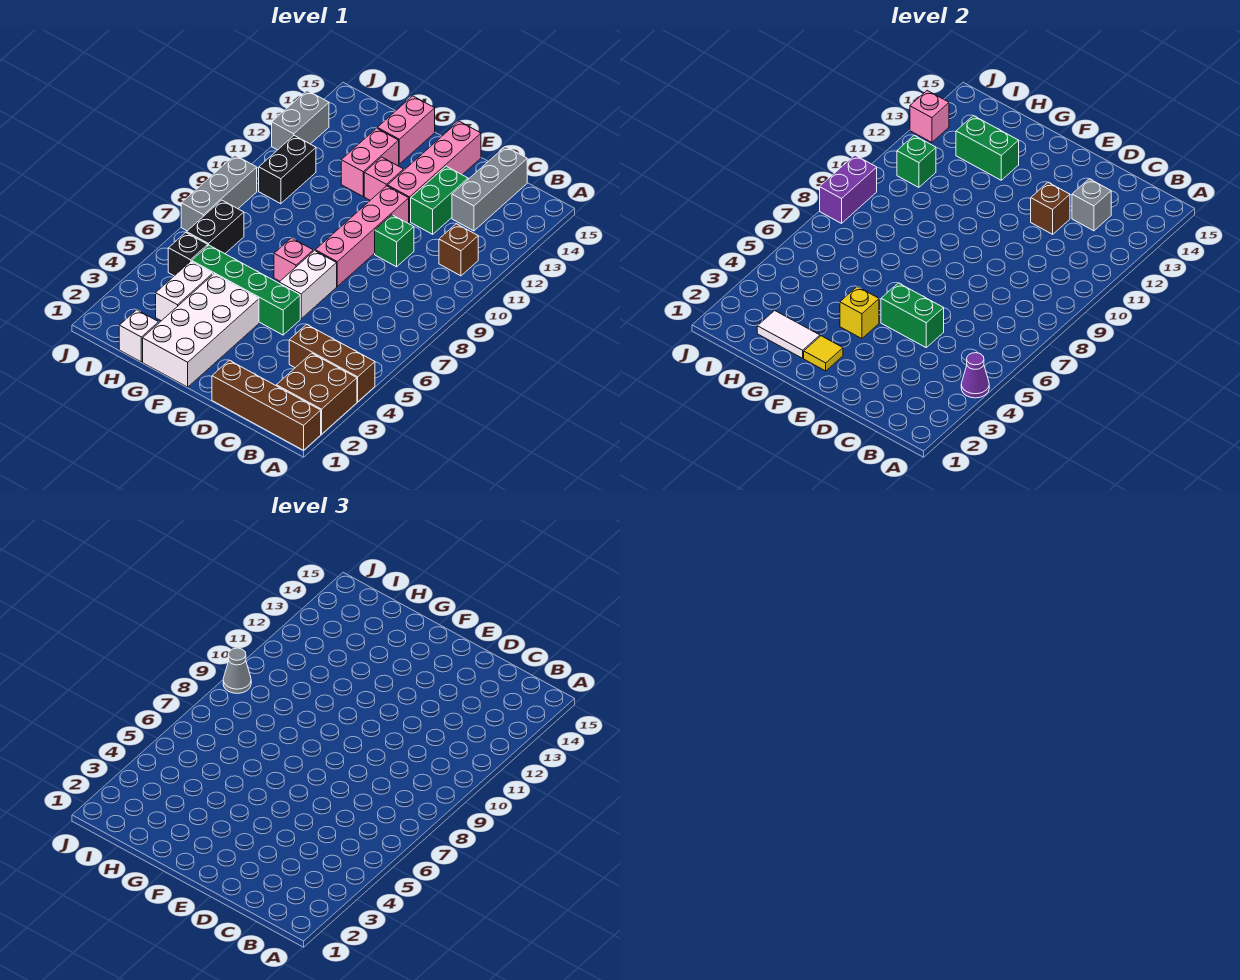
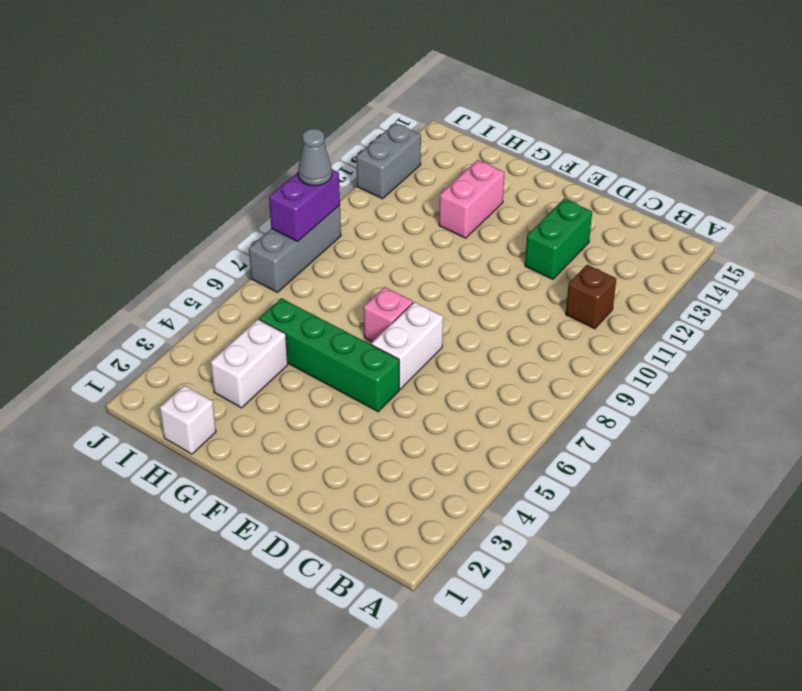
none -> brown 1x4 brick [212,360,321,450]
none -> brown 2x2 brick [276,353,357,434]
none -> brown 1x3 brick [289,324,375,402]
none -> grey 1x3 brick [452,146,527,231]

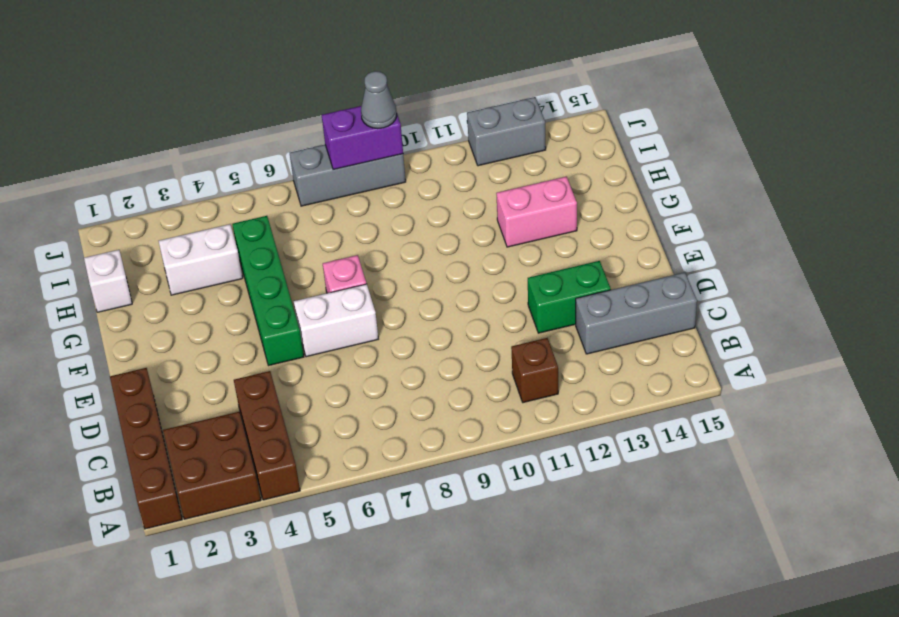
none -> green 1x1 brick [375,215,414,267]
none -> pink 1x4 brick [315,186,409,286]
none -> pink 1x4 brick [388,121,481,222]
none -> white 2x4 brick [143,274,259,387]

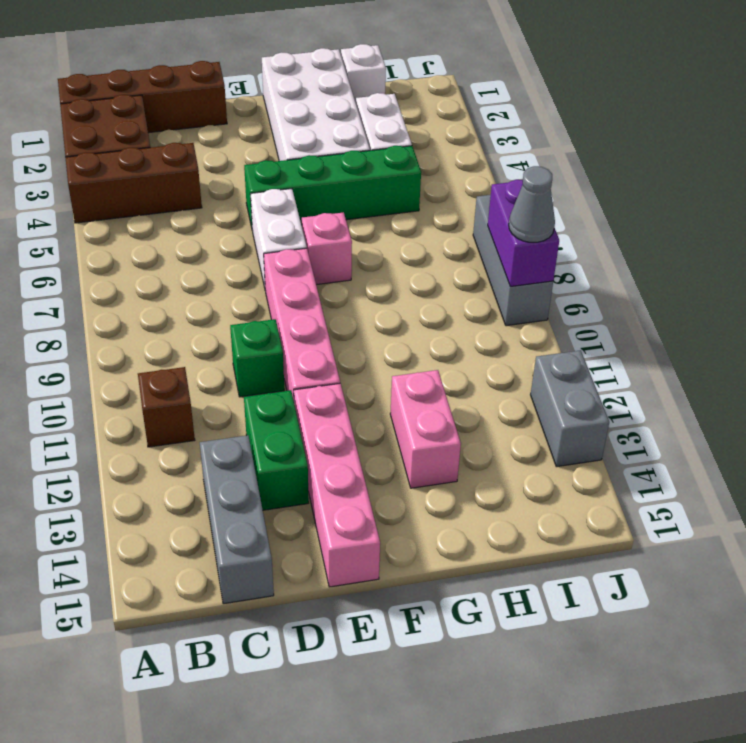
none -> pink 1x1 brick [364,157,404,200]
none -> pink 1x2 brick [377,96,435,164]
none -> black 1x1 brick [168,233,208,276]
none -> black 1x2 brick [187,200,244,254]

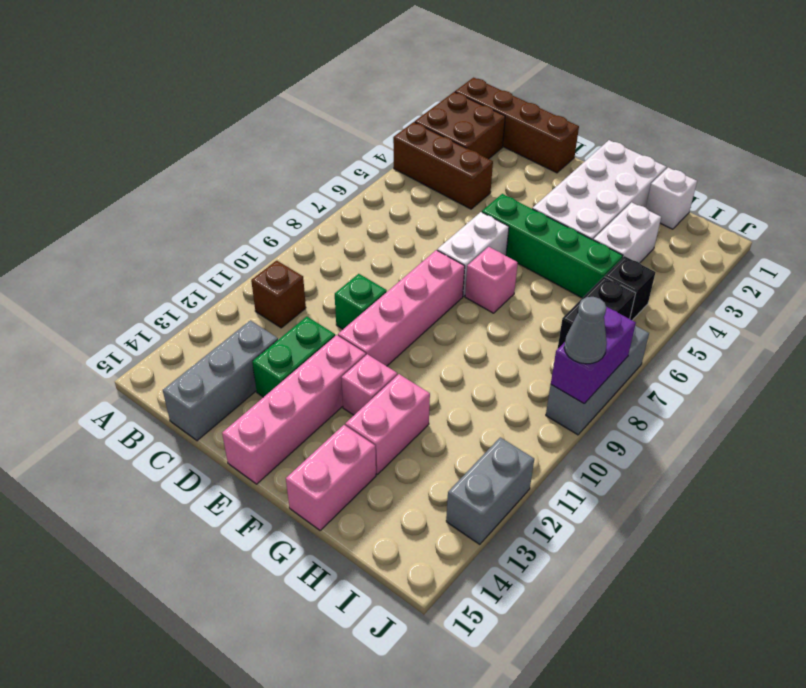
none -> black 1x2 brick [259,136,316,204]
none -> purple 1x1 cone [961,353,989,398]
none -> grey 1x1 brick [1072,179,1111,231]
none -> green 1x2 brick [881,283,944,347]

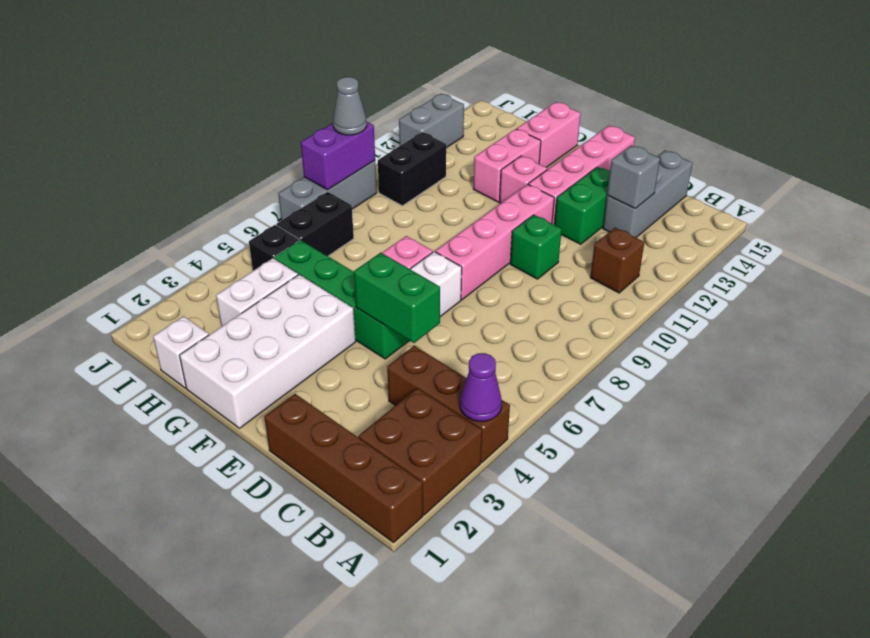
none -> brown 1x1 brick [1031,182,1070,234]
none -> yellow 1x1 tile [804,336,843,371]
none -> yellow 1x1 brick [840,287,879,339]
none -> white 1x2 tile [757,311,820,358]

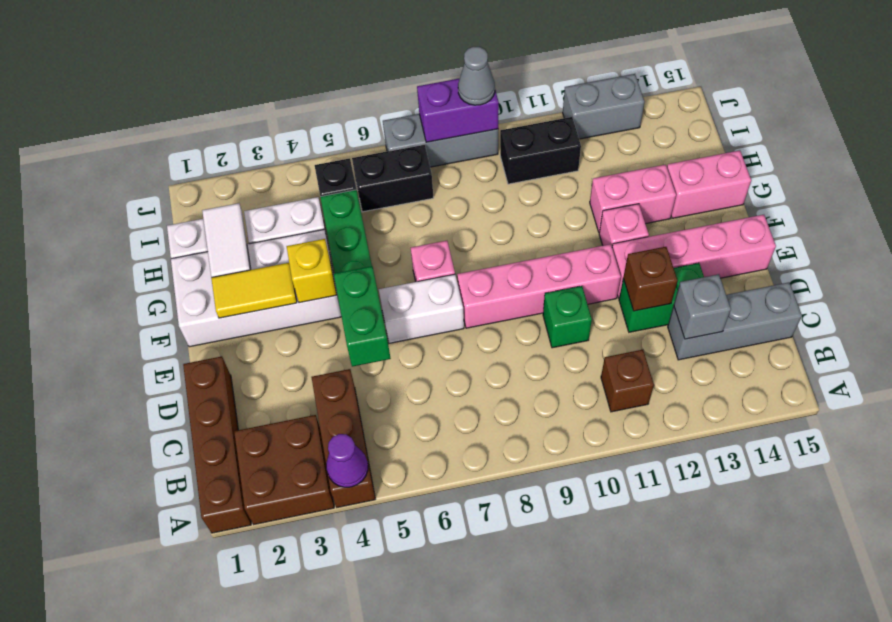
yellow 1x2 tile [211,263,297,318] -> yellow 1x1 tile [804,336,843,371]
none -> green 1x2 brick [956,116,1019,180]
none -> green 1x1 brick [897,136,936,187]
none -> pink 1x1 brick [910,91,949,142]

